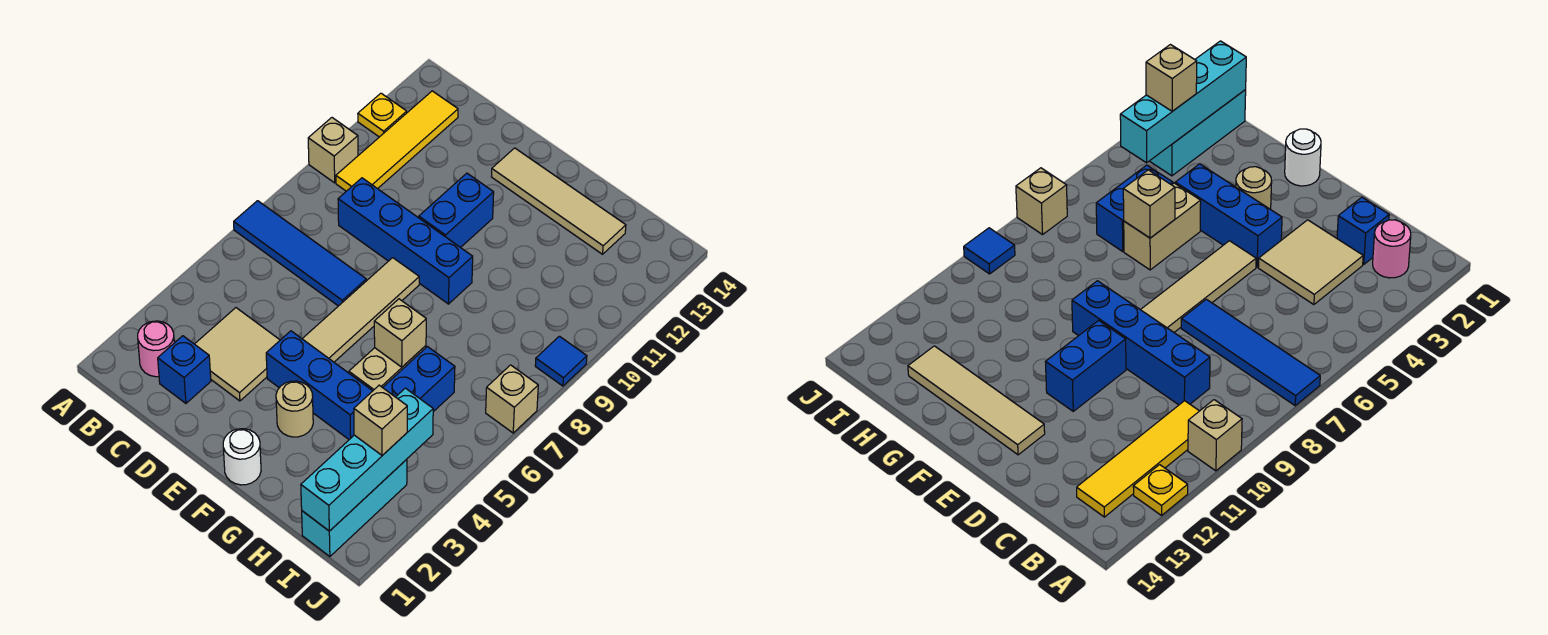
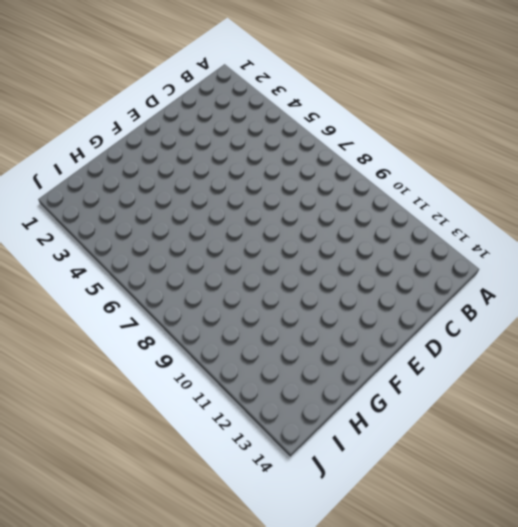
none -> blue 1x4 tile [234,201,366,306]
none -> tan 1x1 brick [308,118,358,183]
none -> yellow 1x1 plate [358,93,407,137]

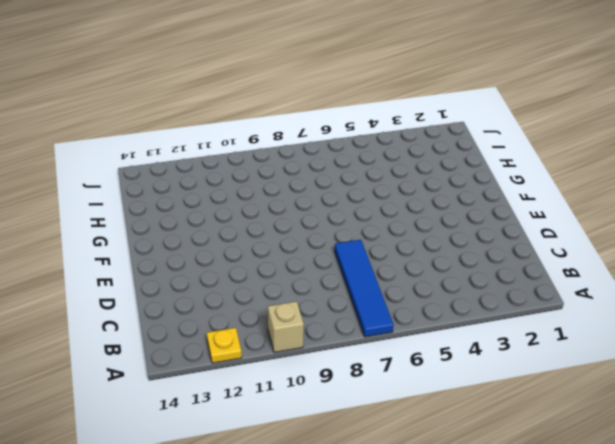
none -> pink 1x1 round brick [138,321,174,377]
none -> yellow 1x4 tile [336,91,458,191]
none -> blue 1x1 brick [158,336,211,403]

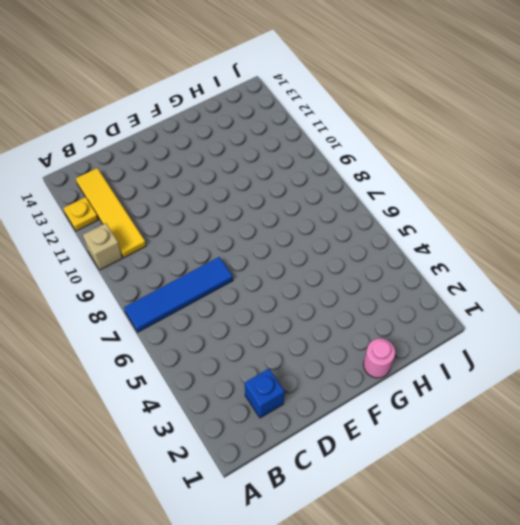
pink 1x1 round brick [363,339,395,378] -> pink 1x1 round brick moved to [138,321,174,377]
none -> tan 2x2 tile [195,308,280,401]
none -> blue 1x4 brick [338,178,473,304]
none -> blue 1x3 brick [266,331,372,439]

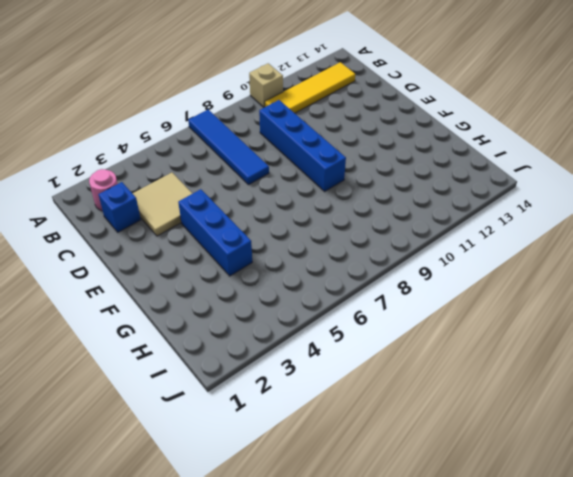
none -> yellow 1x1 plate [358,93,407,137]
none -> tan 1x4 tile [302,258,419,362]
none -> blue 1x2 brick [419,173,494,248]

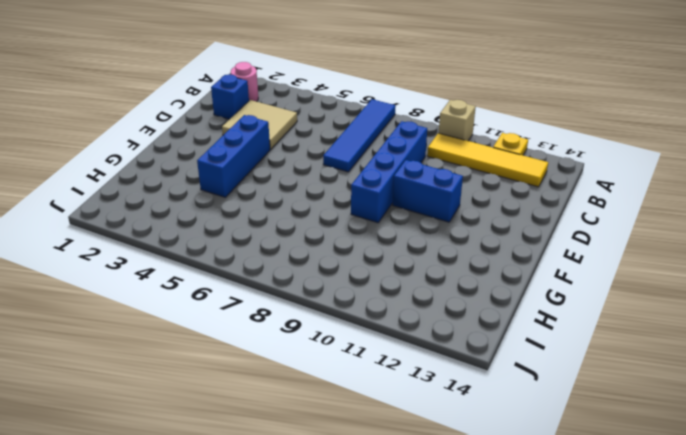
none -> tan 1x4 tile [302,258,419,362]
none -> tan 1x4 tile [491,148,626,254]
none -> white 1x1 round brick [223,429,261,485]

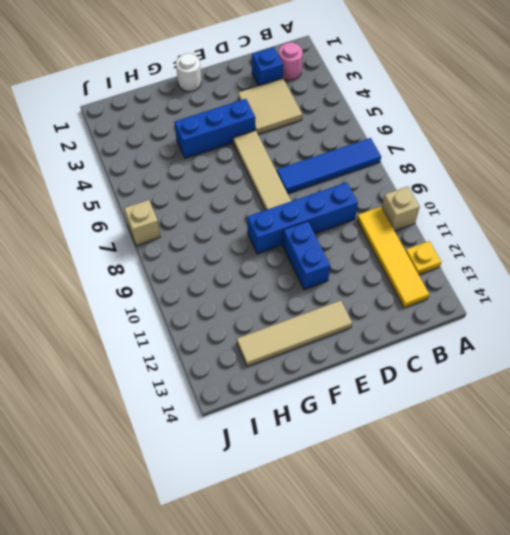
none -> tan 1x1 round brick [276,381,313,437]
none -> tan 1x2 brick [349,346,426,391]
none -> blue 1x2 brick [383,347,455,412]

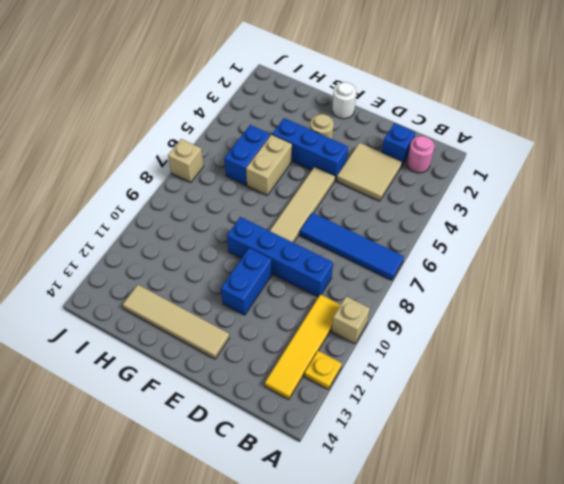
none -> cyan 1x3 brick [302,459,407,556]
none -> blue 1x1 tile [535,336,587,386]
none -> tan 1x1 brick [374,299,426,367]

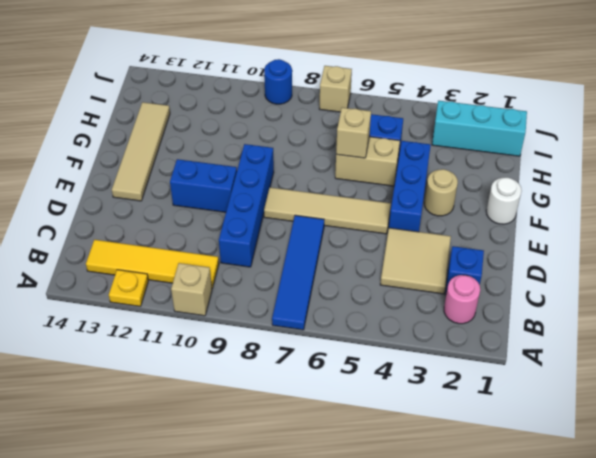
blue 1x1 round brick [264,59,292,104] -> blue 1x1 tile [535,336,587,386]
none -> cyan 1x4 brick [301,388,433,531]
none -> tan 1x1 brick [354,385,407,455]

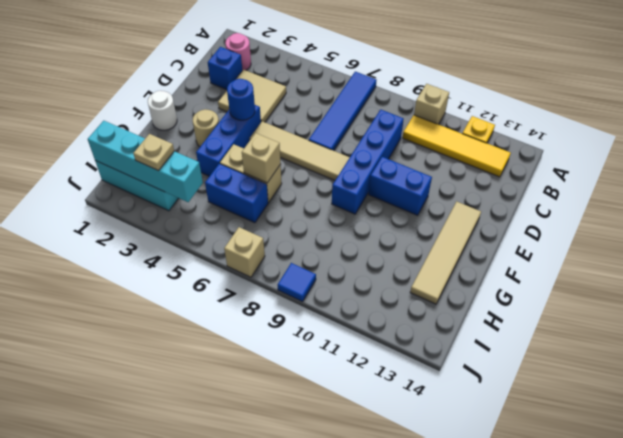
blue 1x1 round brick [227,79,255,120] -> none
tan 1x1 plate [133,134,174,171] -> tan 1x1 brick [354,385,407,455]

